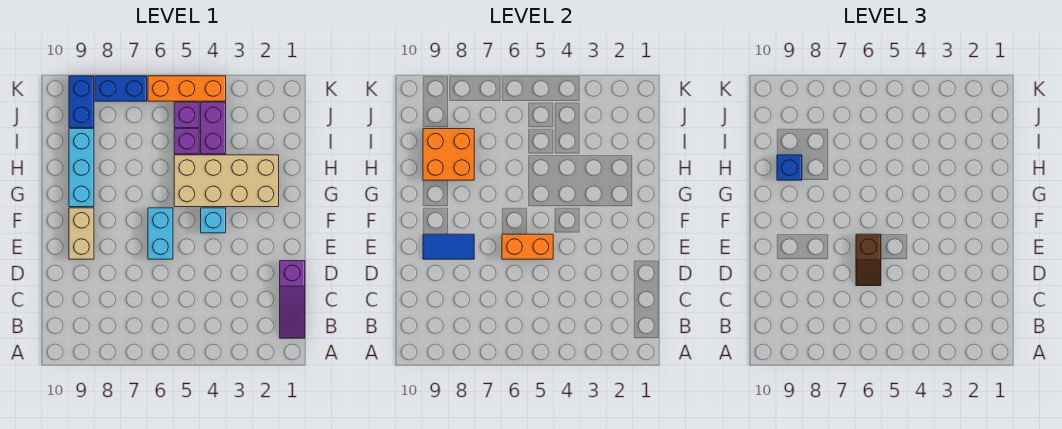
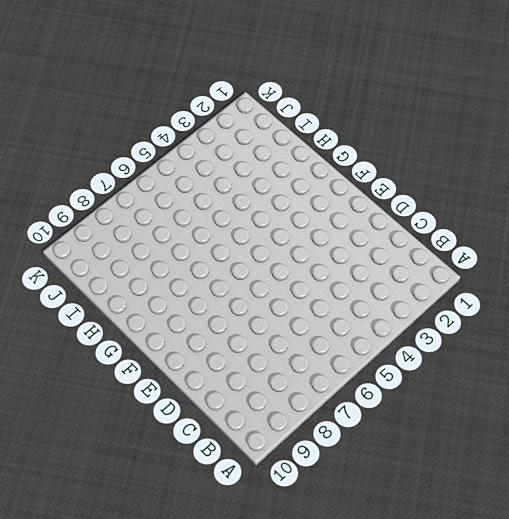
none -> purple 1x3 slope [280,261,305,338]
none -> cyan 1x2 brick [148,208,173,259]
none -> tan 1x2 brick [69,208,94,259]

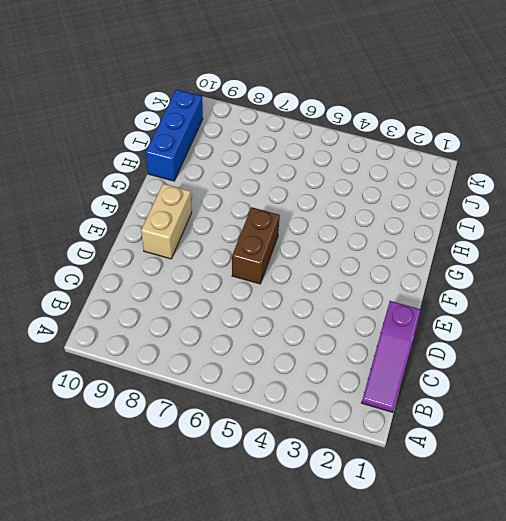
brown 1x2 brick [232,207,280,284] -> cyan 1x2 brick [148,208,173,259]
blue 1x3 brick [146,90,203,181] -> none
none -> cyan 1x1 brick [201,208,226,233]
none -> tan 2x4 brick [174,155,279,207]
none -> cyan 1x3 brick [69,129,94,207]

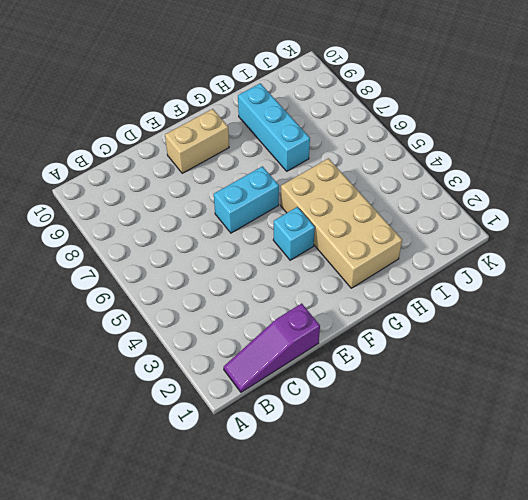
cyan 1x3 brick [238,83,310,171] -> cyan 1x3 brick turned to [69,129,94,207]
none -> purple 1x2 brick [201,102,226,154]
none -> purple 1x1 brick [174,129,199,154]
none -> purple 1x1 brick [174,102,199,128]

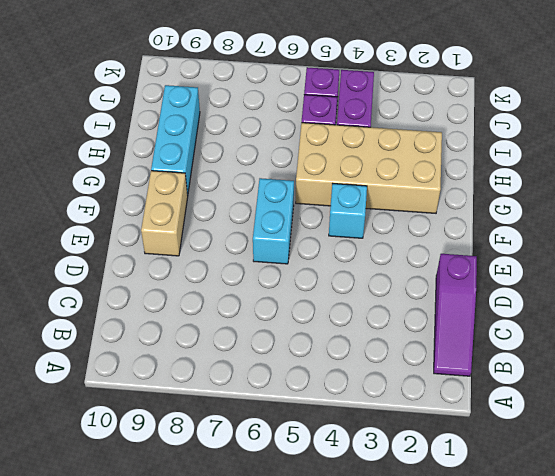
none -> blue 1x2 brick [69,76,94,128]
none -> orange 1x3 brick [148,76,226,101]
none -> blue 1x2 brick [95,76,147,101]

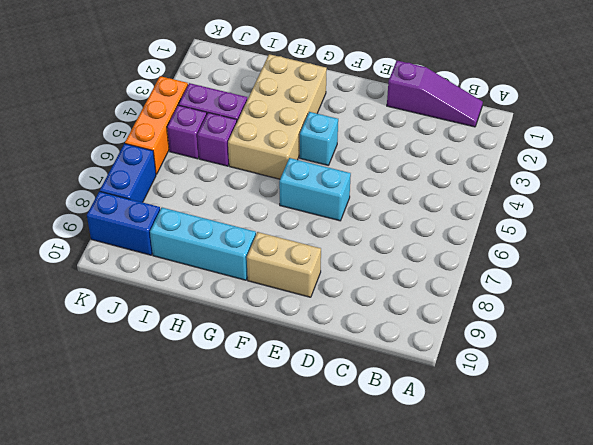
none -> orange 1x2 brick [502,234,553,259]
none -> blue 1x2 tile [423,234,474,259]
none -> orange 2x2 brick [423,129,474,180]

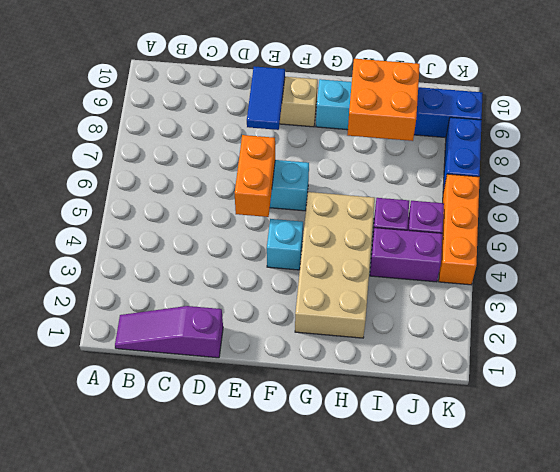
none -> brown 1x2 slope [856,234,881,286]
none -> blue 1x1 brick [777,155,802,180]

